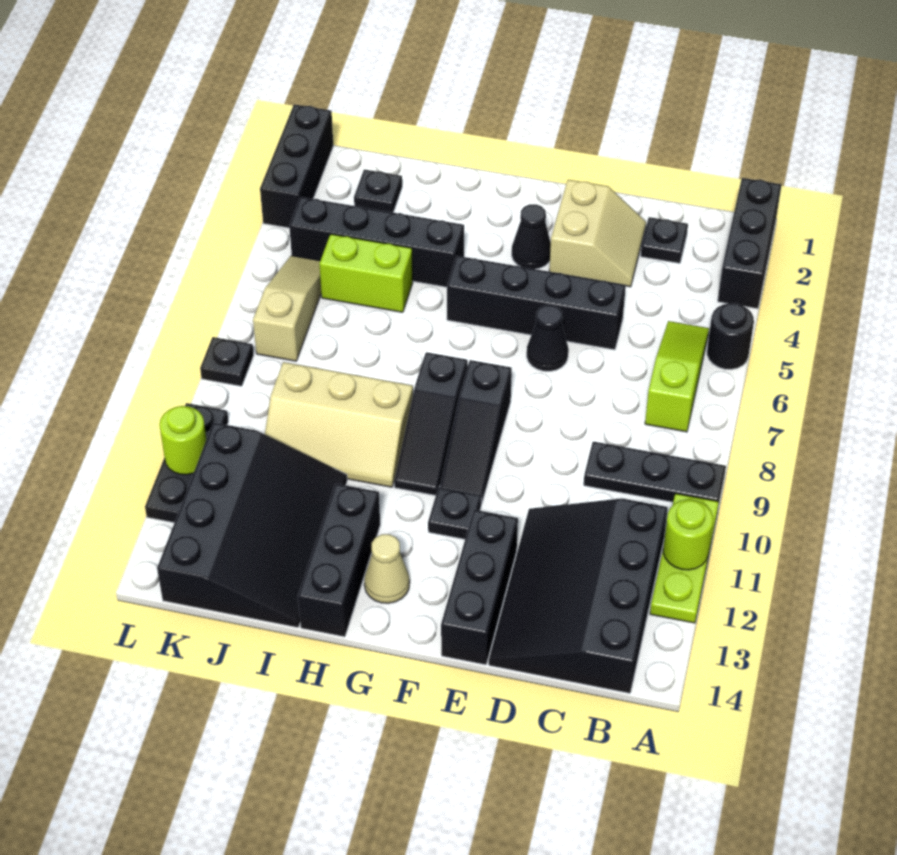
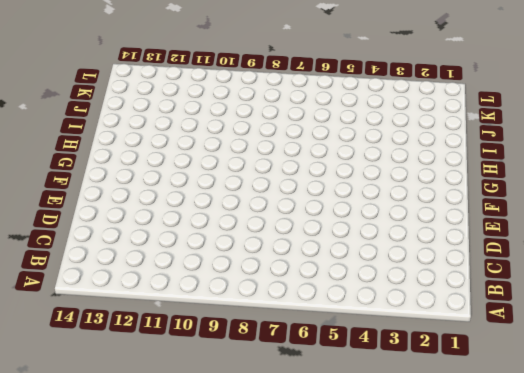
none -> black 1x3 brick [718,178,781,309]
none -> black 1x1 round brick [707,303,754,370]
none -> black 1x3 plate [584,441,726,506]

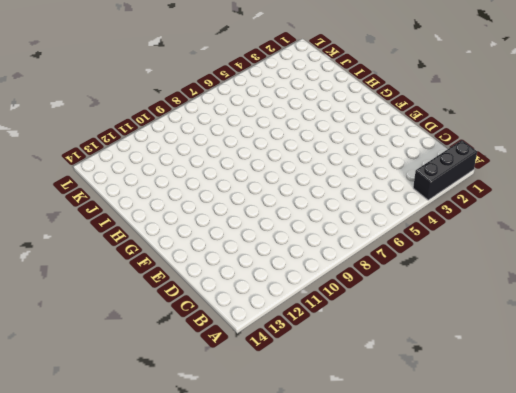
none -> black 1x1 round brick [707,303,754,370]
none -> black 1x3 plate [584,441,726,506]
none -> lime 1x3 plate [650,493,719,623]

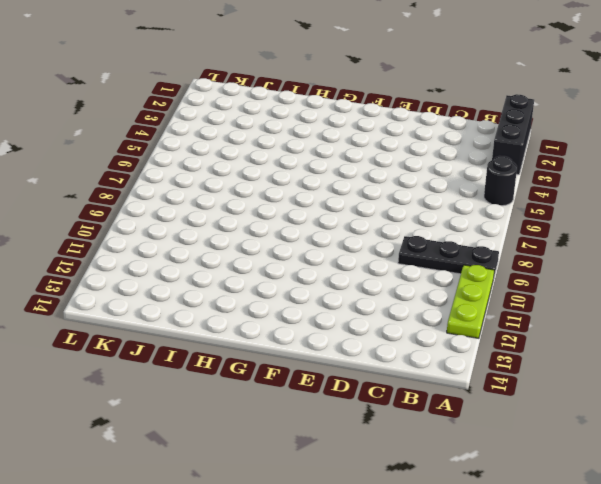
none -> lime 1x3 slope [645,321,709,432]
none -> black 3x4 slope [489,498,668,693]
none -> black 1x1 plate [641,217,688,263]

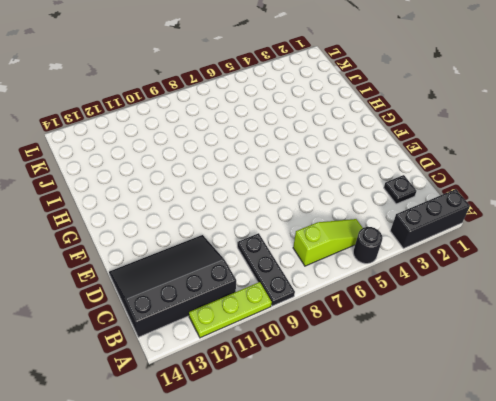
none -> tan 2x2 slope [549,180,646,287]
none -> black 1x4 brick [447,256,626,350]
none -> black 1x1 cone [527,305,568,371]

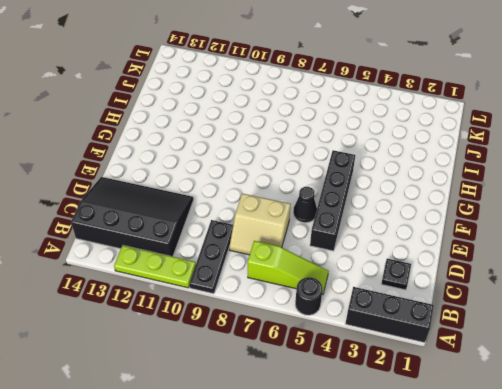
tan 2x2 slope [229,193,290,255] -> tan 2x2 slope moved to [549,180,646,287]
none -> black 1x3 brick [441,510,518,665]
none -> black 1x1 cone [512,204,551,269]
none -> black 1x3 slope [440,360,512,504]

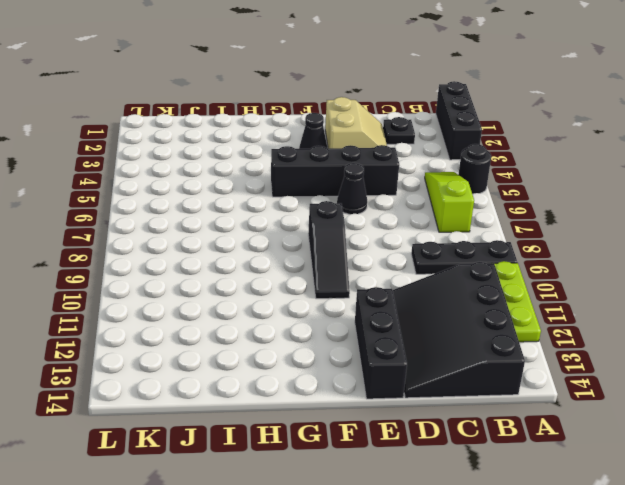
none -> black 1x1 plate [428,487,481,539]
none -> black 1x3 slope [394,352,468,496]
none -> tan 1x1 cone [364,534,410,603]

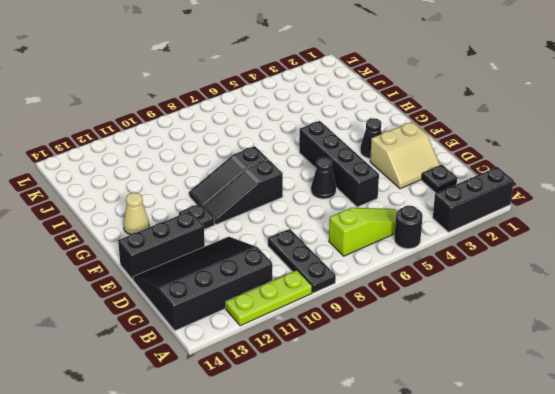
none -> black 1x4 brick [289,197,464,287]
none -> tan 2x3 slope [265,362,413,487]
none -> black 1x3 brick [298,484,380,637]

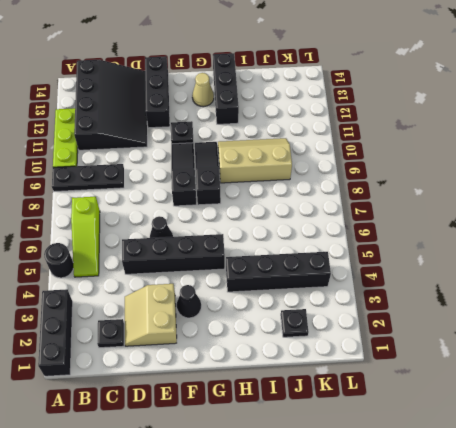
none -> lime 1x2 brick [319,234,413,312]
none -> black 3x4 slope [157,423,347,628]
none -> tan 1x3 slope [253,255,321,361]

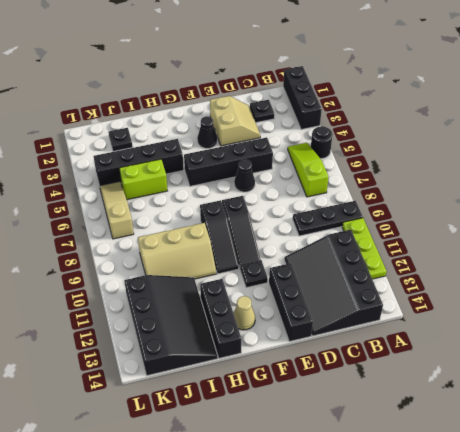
none -> black 1x3 brick [260,104,333,228]
none -> black 1x1 plate [200,337,254,386]
none -> black 1x3 plate [145,403,229,523]

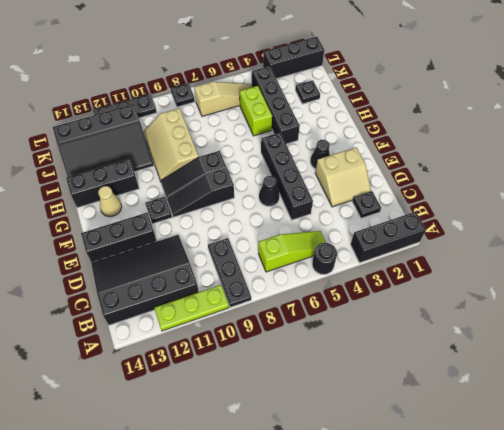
none -> lime 1x1 round brick [663,500,713,570]
none -> lime 1x1 round brick [159,406,206,475]

